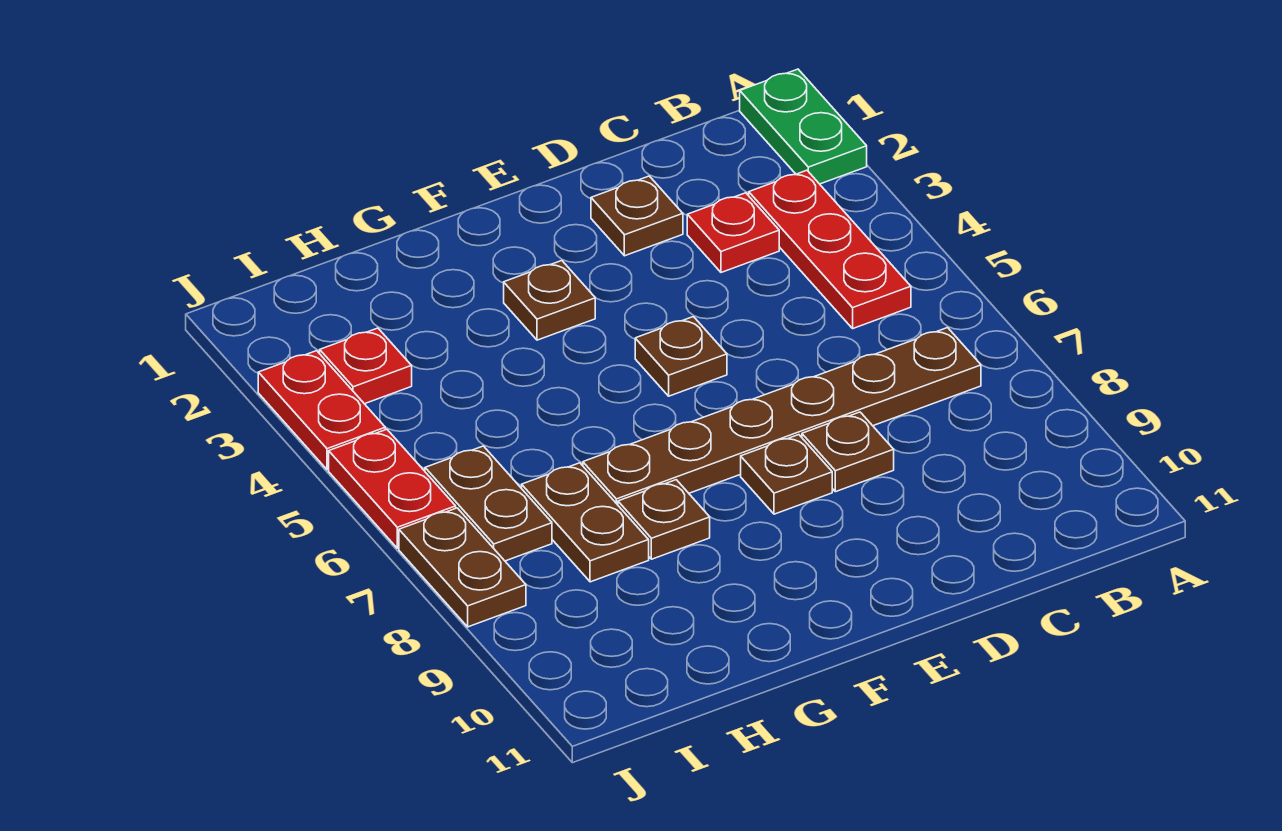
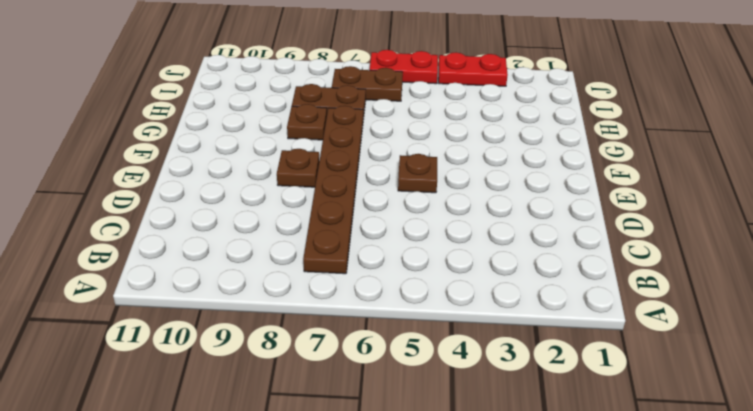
none -> green 1x2 plate [740,69,867,184]
none -> red 1x3 plate [749,170,911,328]
none -> red 1x1 plate [687,193,779,272]

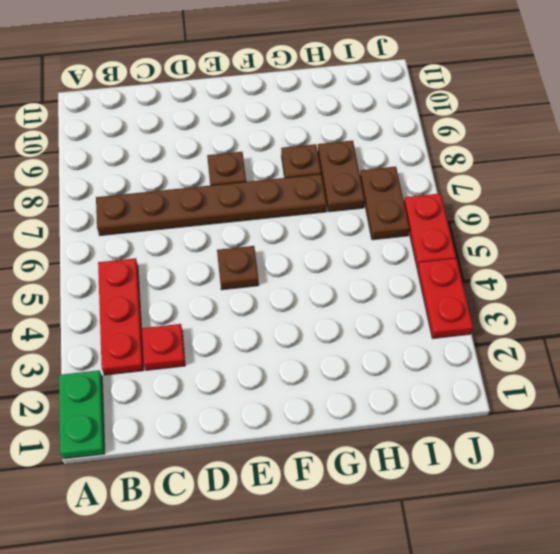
none -> brown 1x1 plate [591,176,683,256]
none -> brown 1x1 plate [802,412,894,492]
none -> brown 1x1 plate [504,261,595,340]

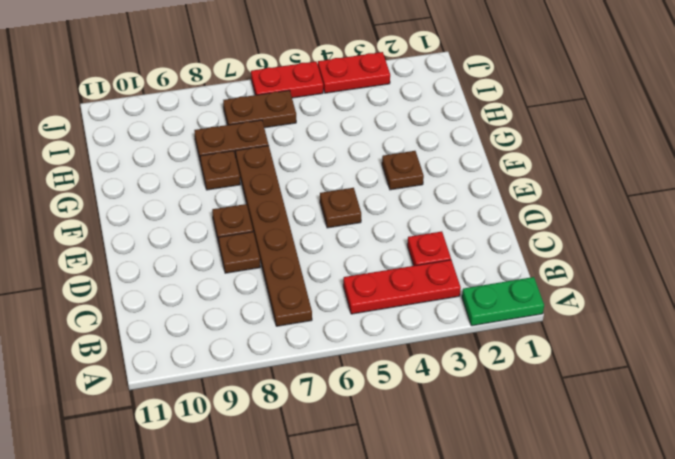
none -> brown 1x1 plate [591,176,683,256]
none -> red 1x1 plate [320,328,412,404]
none -> brown 1x2 plate [399,508,526,627]

